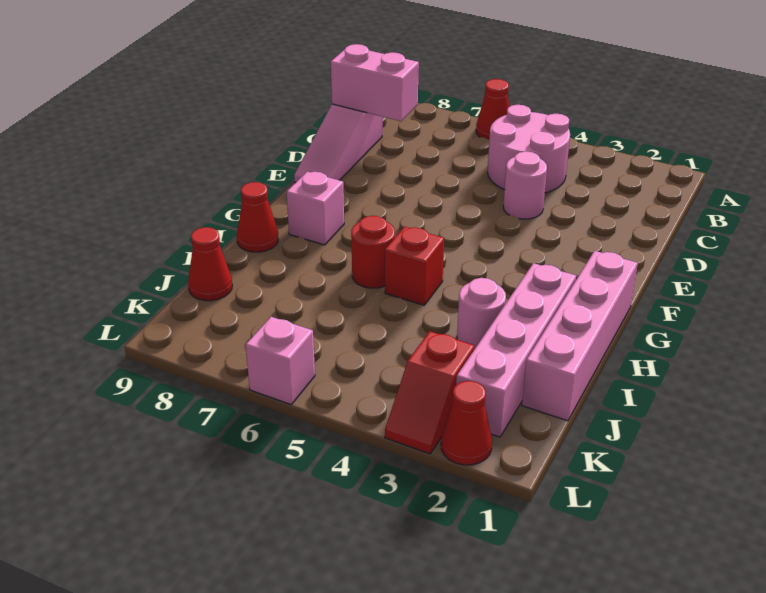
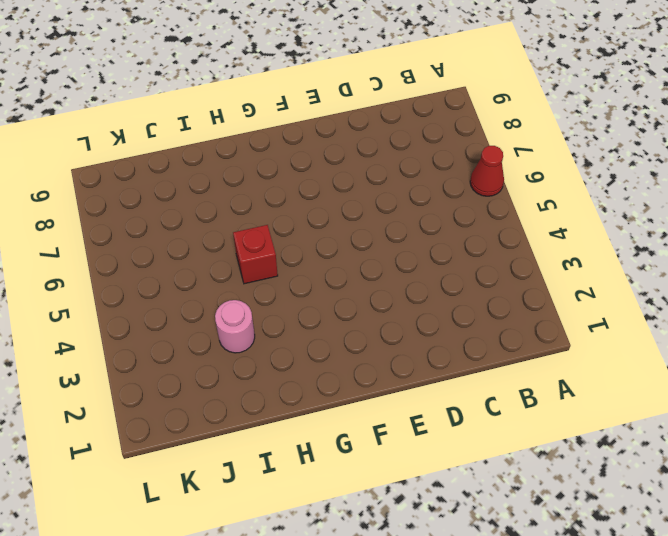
none -> pink 2x2 round brick [488,105,570,193]
none -> pink 1x3 slope [294,104,382,183]
none -> pink 1x1 round brick [503,151,547,219]

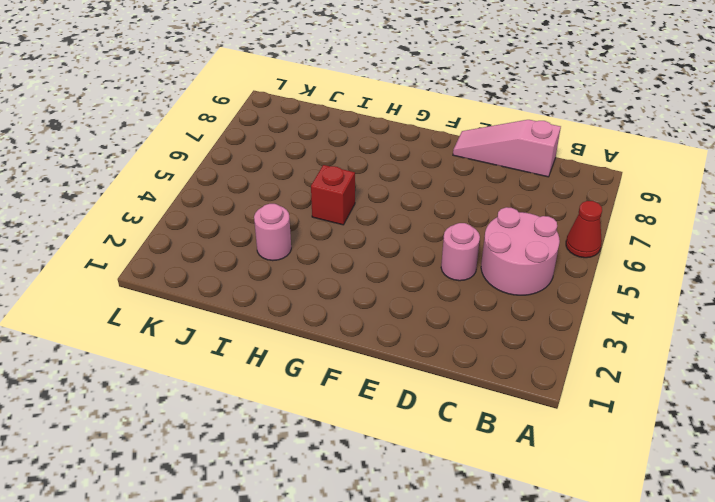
none -> pink 1x4 brick [522,251,638,421]
none -> pink 1x1 brick [287,172,344,245]
none -> pink 1x4 brick [456,263,576,437]

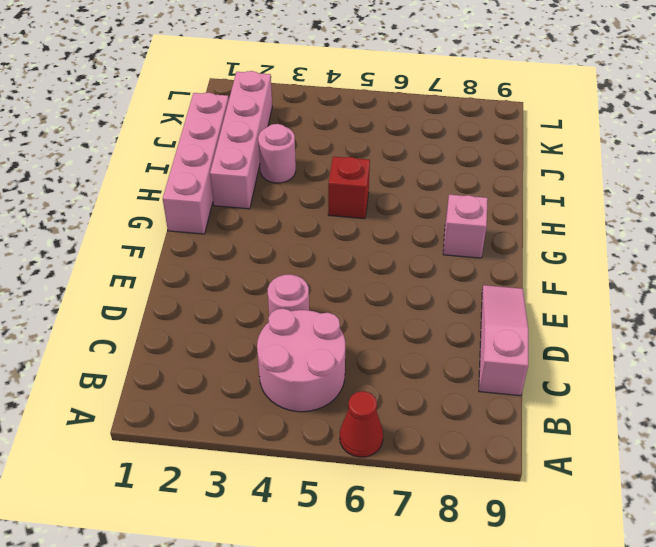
none -> red 1x1 round brick [351,216,395,288]
none -> red 1x1 cone [237,182,278,252]
none -> red 1x1 cone [188,227,232,301]

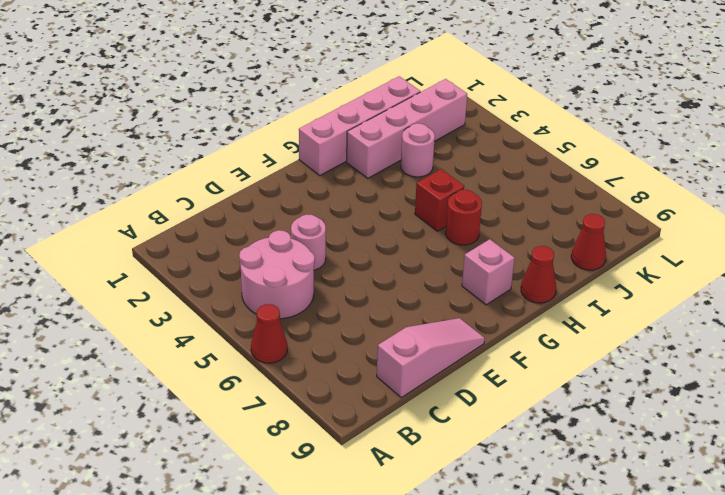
none -> red 1x2 slope [385,331,474,454]
none -> red 1x1 cone [441,381,492,465]
none -> pink 1x1 brick [246,317,315,405]

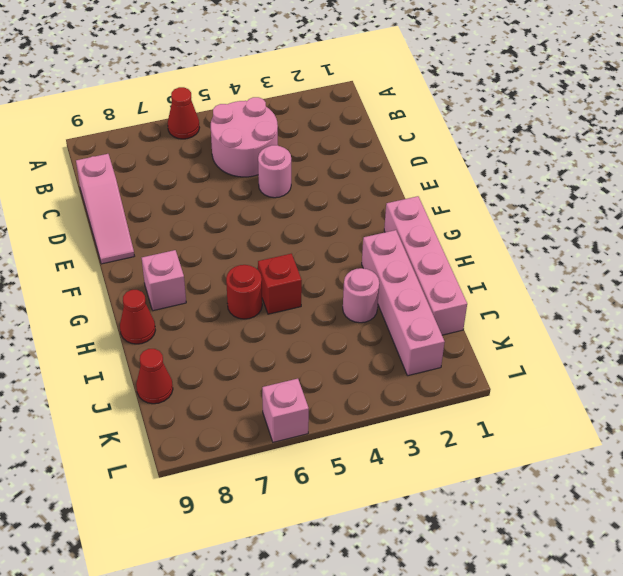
none -> red 1x2 slope [385,331,474,454]
none -> red 1x1 cone [441,381,492,465]
none -> pink 1x2 brick [331,44,419,121]

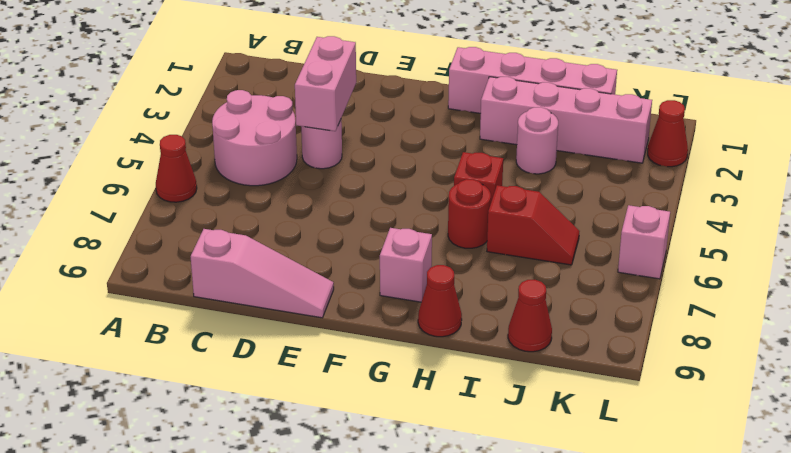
pink 1x2 brick [295,36,356,131] -> pink 1x2 brick moved to [331,44,419,121]
red 1x2 slope [487,185,579,265] -> red 1x2 slope moved to [385,331,474,454]

